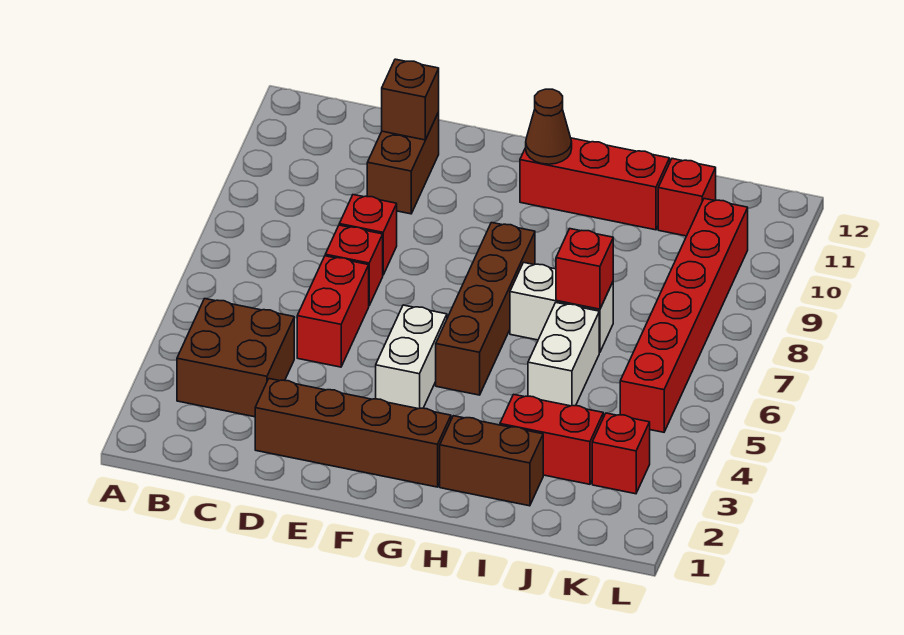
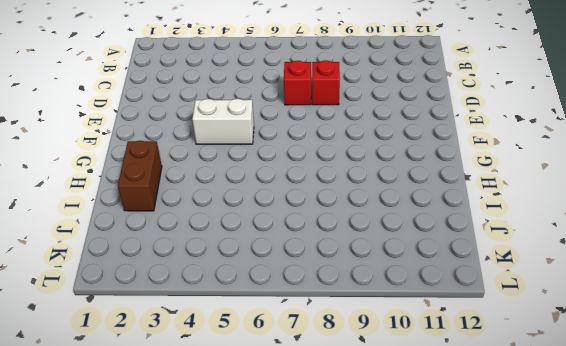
none -> brown 2x2 brick [177,299,294,417]
none -> brown 1x4 brick [255,379,451,487]
none -> red 1x2 brick [297,256,369,367]

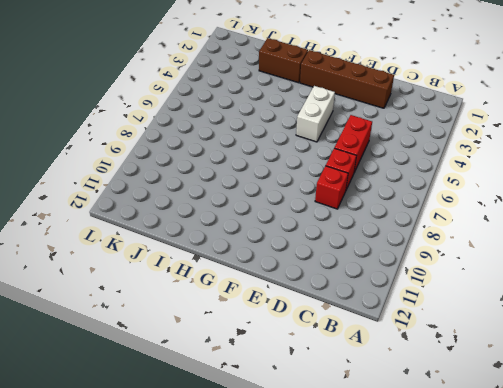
none -> brown 2x2 brick [177,299,294,417]
none -> brown 1x2 brick [367,112,439,214]
none -> brown 1x4 brick [436,223,535,395]

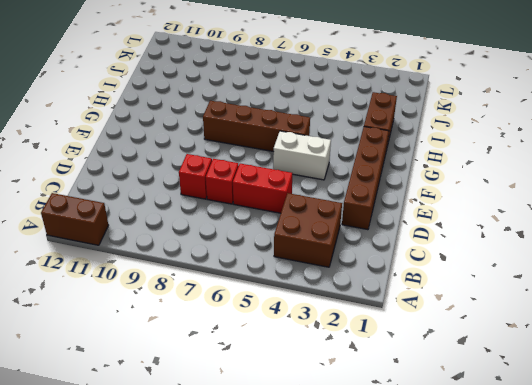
brown 1x2 brick [41,193,109,245] -> brown 1x2 brick moved to [367,112,439,214]
none -> red 1x3 brick [520,138,670,230]
none -> white 1x2 brick [510,262,613,352]
none -> red 1x2 brick [500,394,603,484]

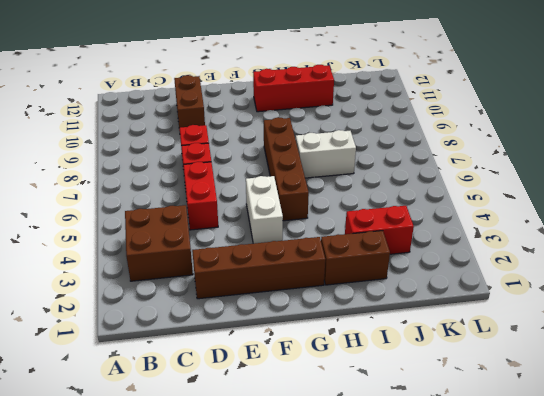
none -> white 1x2 brick [528,303,599,406]
none -> red 1x1 brick [658,159,716,236]
none -> red 1x1 brick [592,413,650,494]

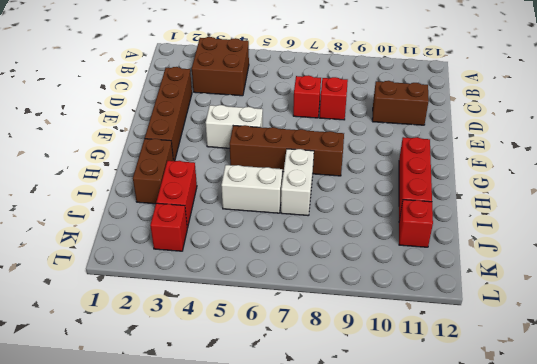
none -> red 1x2 brick [297,256,369,367]
none -> red 1x6 brick [620,199,748,432]
none -> brown 1x1 brick [382,59,439,140]

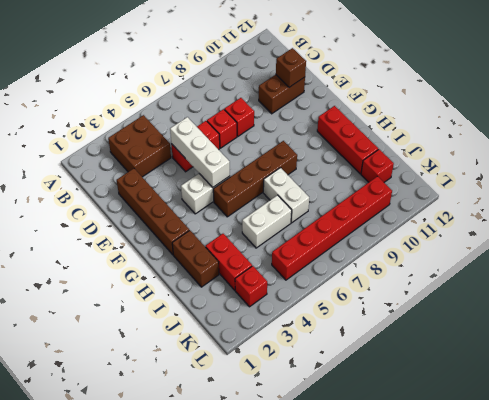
white 1x3 brick [170,117,230,188] -> none
none -> brown 1x1 cone [526,89,572,164]
none -> red 1x1 brick [556,229,613,309]

